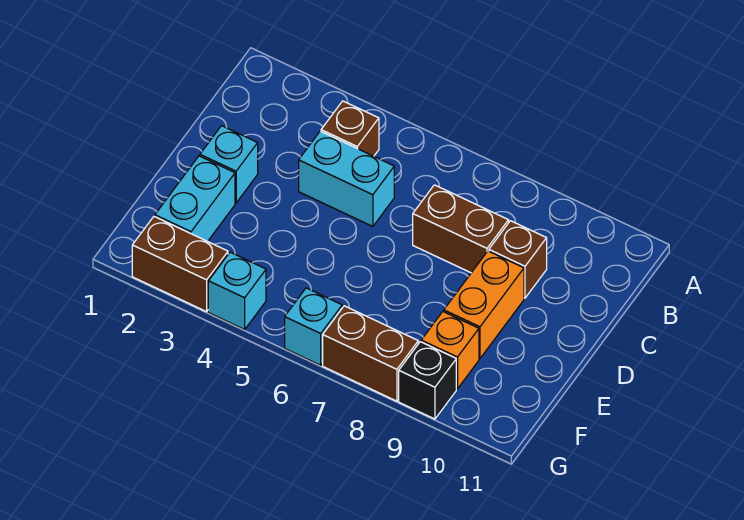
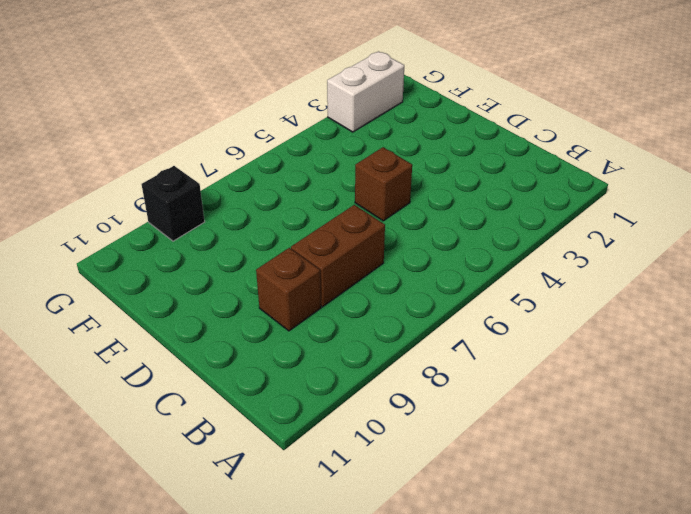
brown 1x1 brick [355,147,412,221] -> brown 1x1 brick moved to [321,101,379,156]
white 1x2 brick [327,51,404,132] -> brown 1x2 brick [132,217,228,312]
none -> cyan 1x2 brick [299,131,394,227]
none -> cyan 1x1 brick [200,126,258,203]
none -> orange 1x2 brick [444,251,524,359]

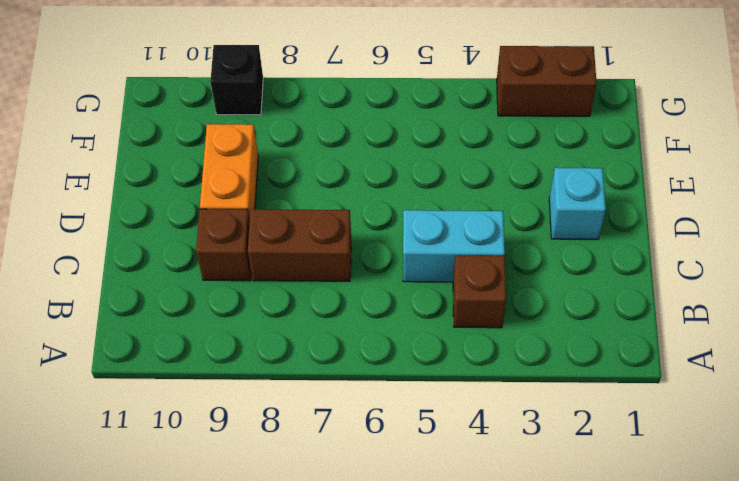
none -> cyan 1x2 brick [155,156,235,241]
none -> orange 1x1 brick [421,312,479,389]
none -> cyan 1x1 brick [208,252,266,330]

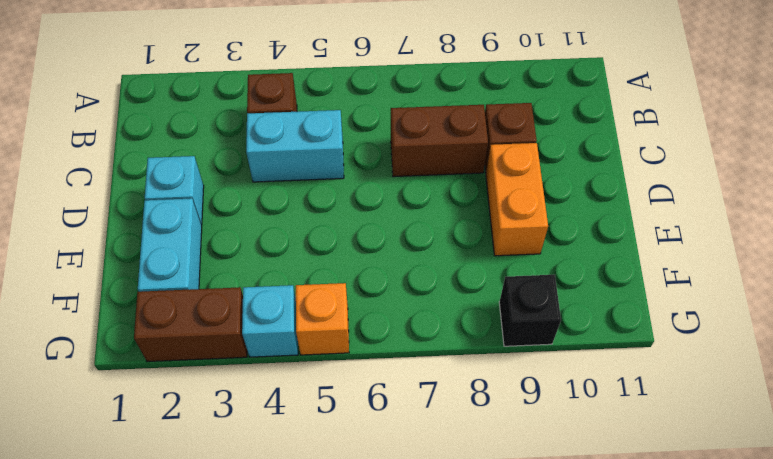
orange 1x1 brick [296,283,349,355] -> orange 1x1 brick moved to [421,312,479,389]
none -> cyan 1x1 brick [285,288,342,365]
none -> brown 1x2 brick [323,306,418,401]

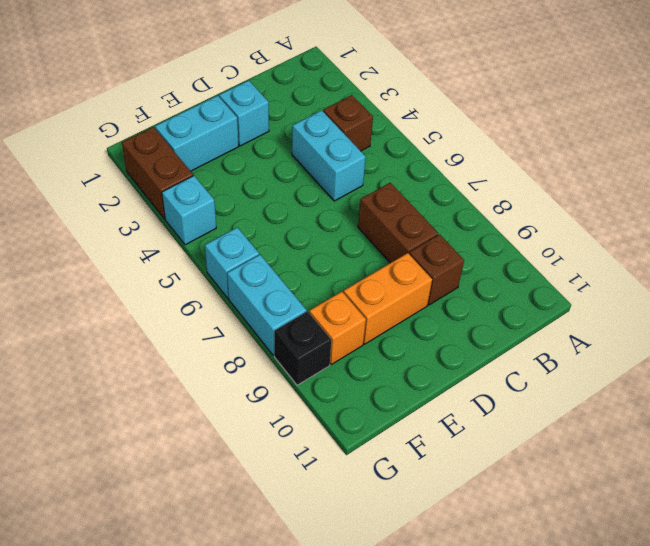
cyan 1x2 brick [227,255,307,355] -> brown 1x2 brick [323,306,418,401]

